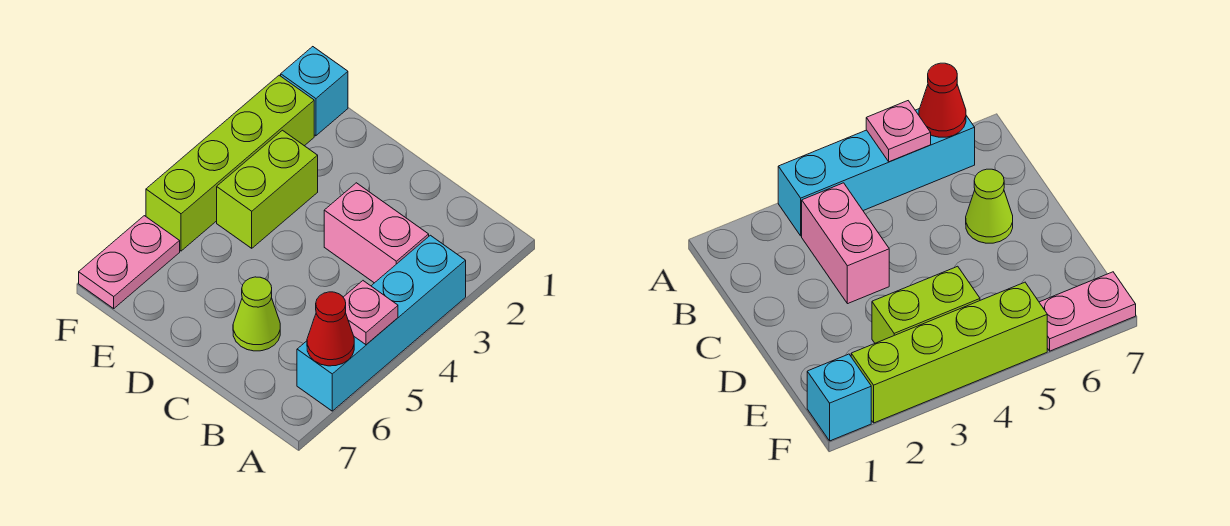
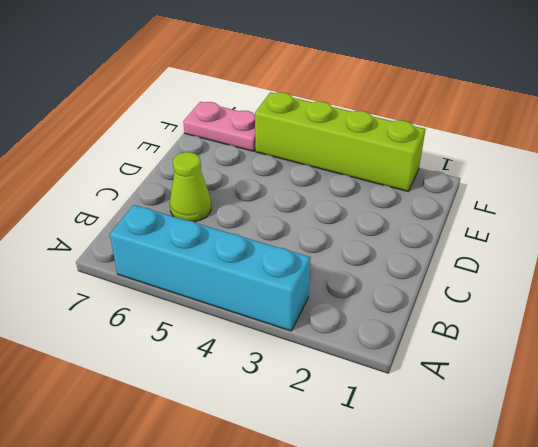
none -> pink 1x2 brick [324,183,429,283]
none -> lime 1x2 brick [217,130,318,248]

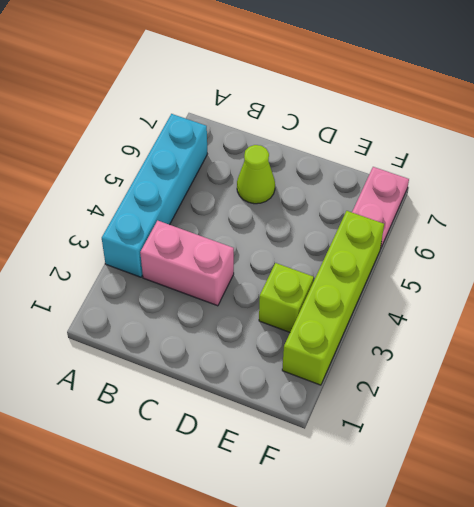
lime 1x1 brick [259,263,314,332] -> lime 1x2 brick [217,130,318,248]
none -> cyan 1x1 brick [281,47,348,136]
none -> pink 1x1 plate [343,281,398,345]

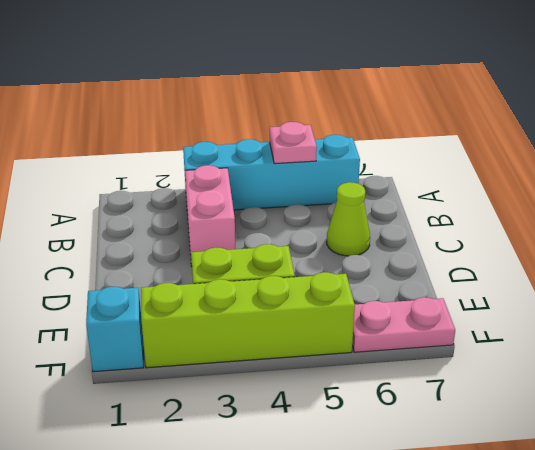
none -> red 1x1 cone [307,292,354,366]

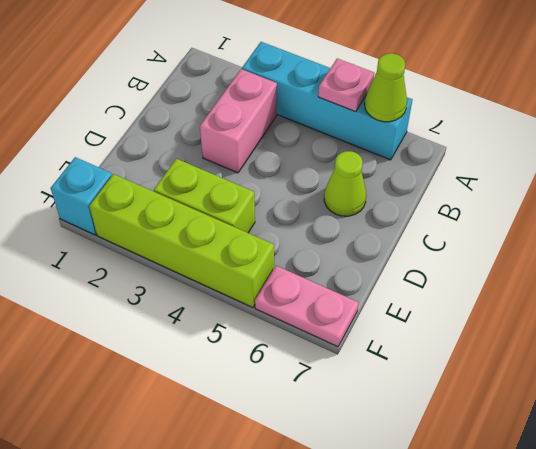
lime 1x1 cone [365,53,407,122] -> red 1x1 cone [307,292,354,366]

